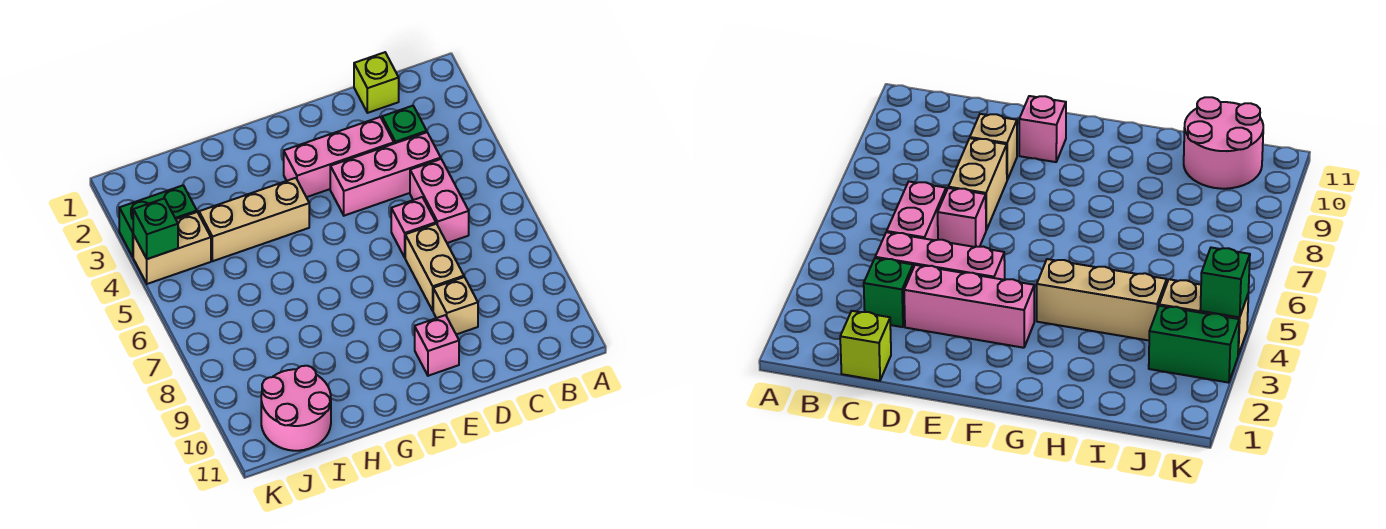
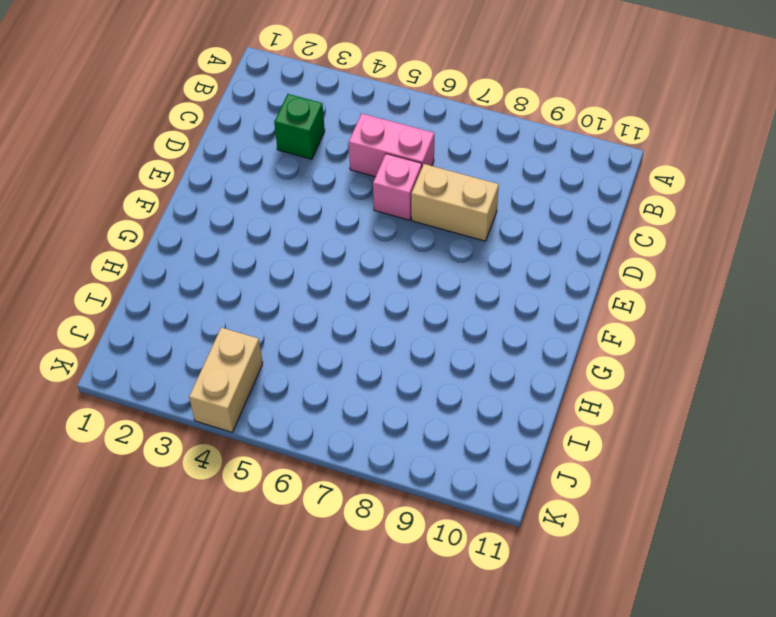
none -> lime 1x1 brick [354,52,399,113]
none -> pink 1x3 brick [330,132,441,216]
none -> pink 1x3 brick [284,117,394,197]

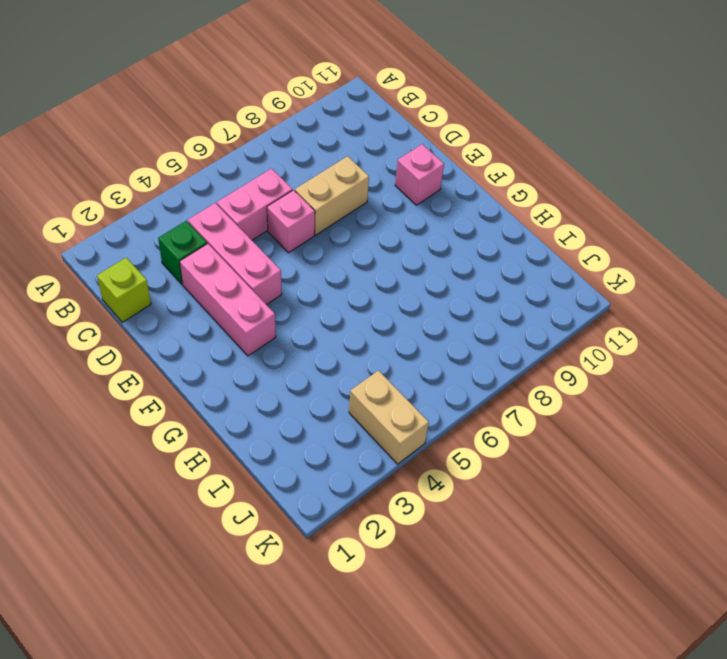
none -> tan 1x1 brick [433,277,478,334]
none -> tan 1x3 brick [199,178,309,261]
none -> pink 2x2 round brick [261,366,331,451]

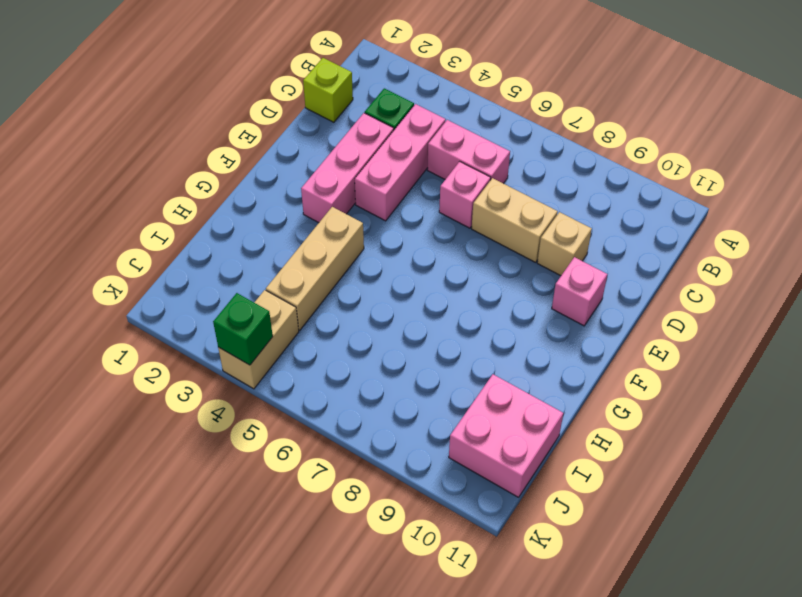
pink 2x2 brick [449,374,563,497] -> pink 2x2 round brick [261,366,331,451]
none -> green 1x2 brick [119,185,197,257]

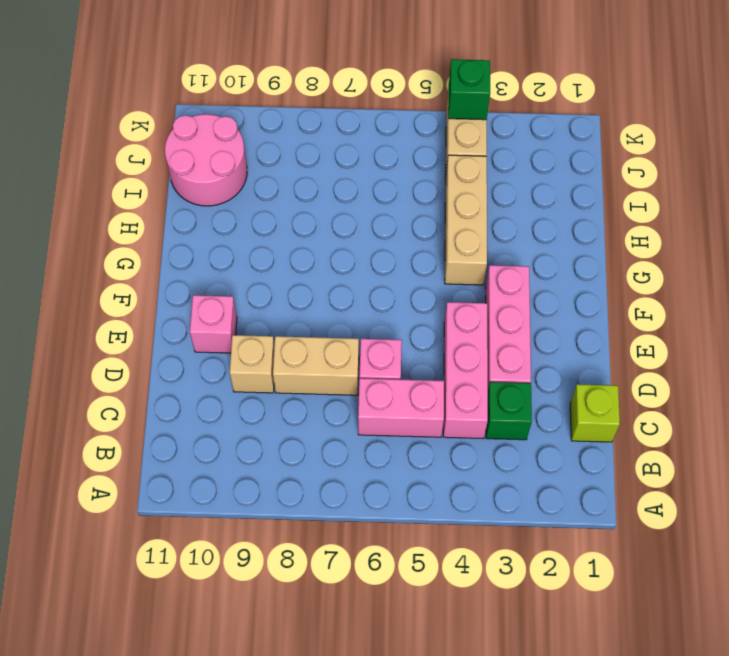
none -> green 1x2 brick [119,185,197,257]

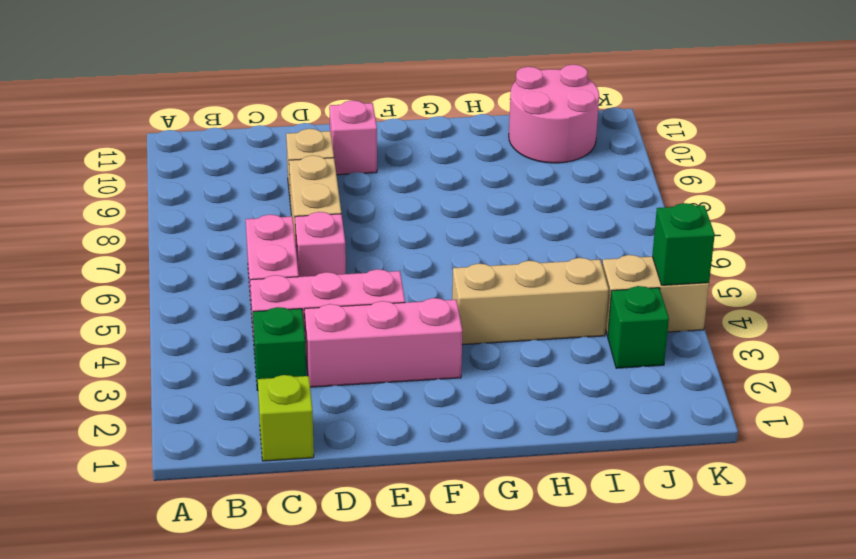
green 1x1 brick [608,286,669,368] -> green 1x2 brick [119,185,197,257]

